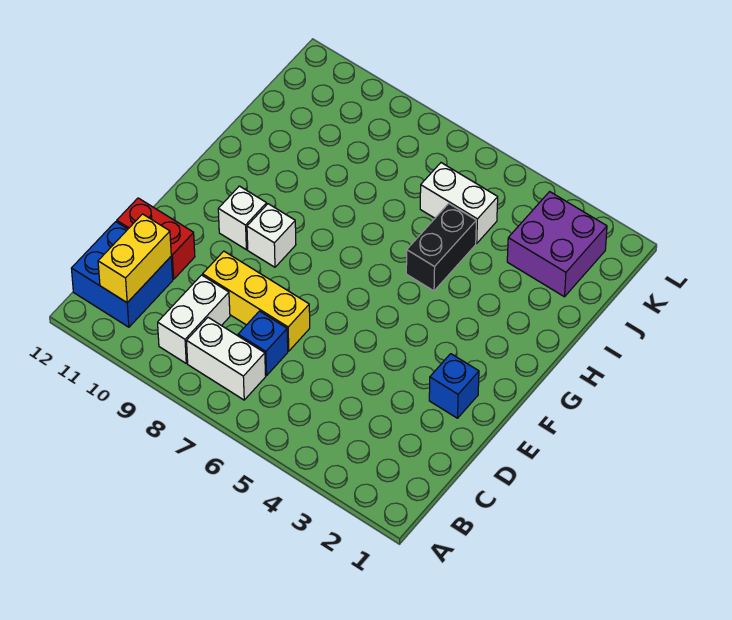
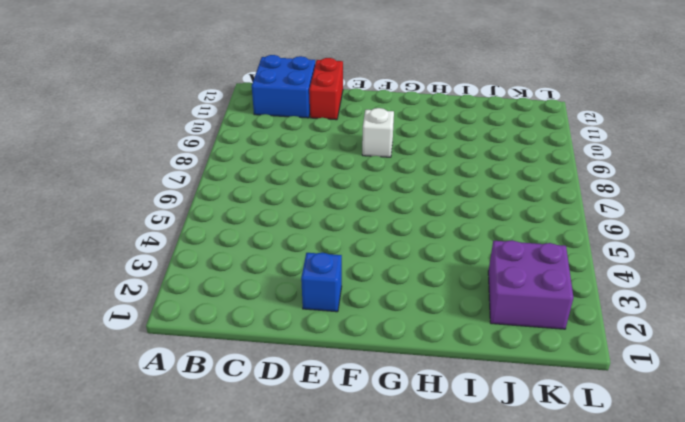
none -> white 1x2 brick [187,317,266,400]
none -> white 1x2 brick [158,275,230,363]
none -> blue 1x1 brick [238,311,288,376]

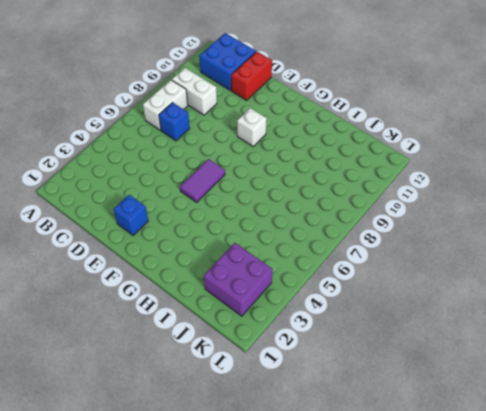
purple 1x2 tile [180,159,225,202] -> none
none -> yellow 1x3 brick [203,251,310,351]
none -> white 1x1 brick [218,186,267,250]
none -> black 1x2 brick [406,204,476,291]

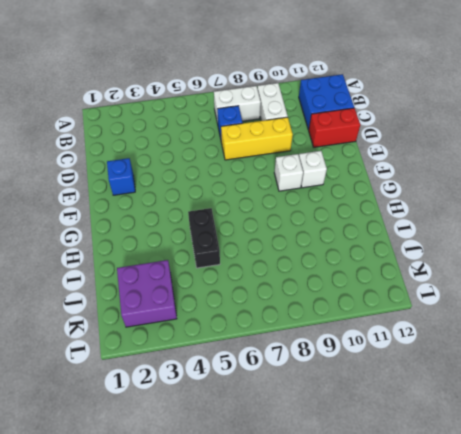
none -> white 1x2 brick [420,163,498,243]
none -> yellow 1x2 brick [98,214,171,303]

